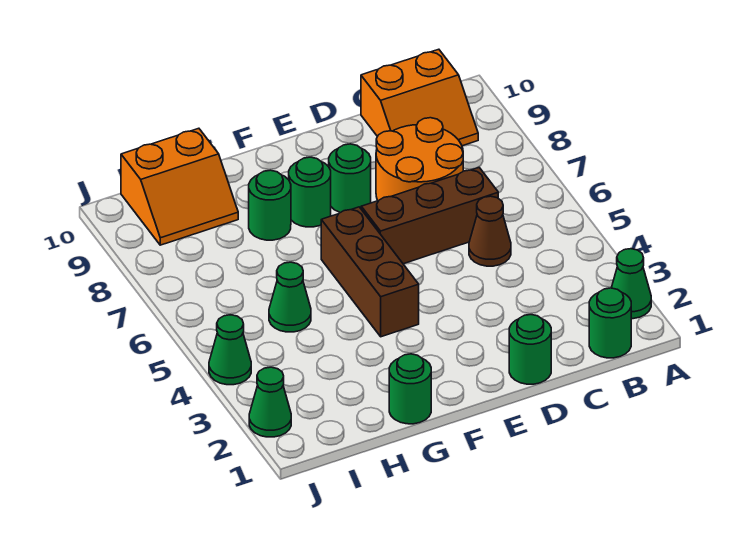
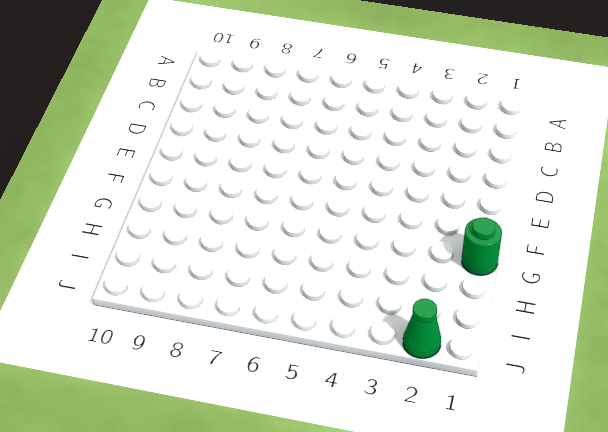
none -> green 1x1 cone [612,249,651,319]
none -> green 1x1 round brick [589,288,631,358]
none -> orange 2x2 slope [361,49,478,146]

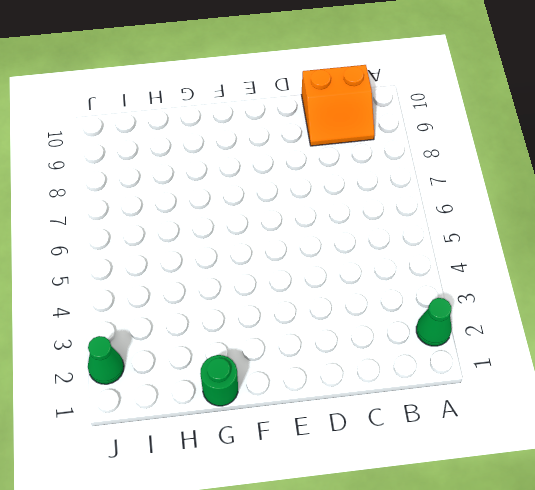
none -> green 1x1 round brick [589,288,631,358]
none -> brown 1x1 cone [469,196,511,266]
none -> brown 1x3 brick [361,168,498,264]

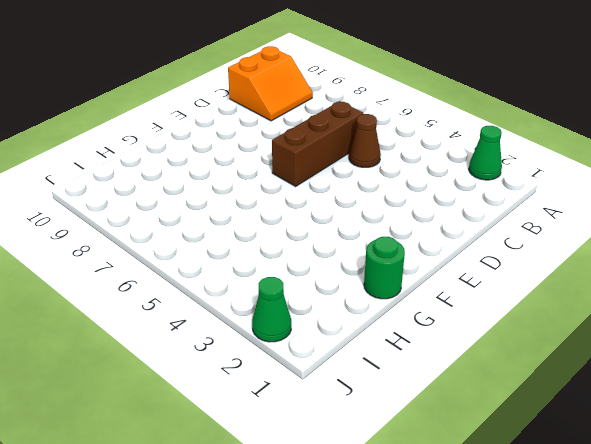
none -> green 1x1 round brick [589,288,631,358]
none -> orange 2x2 round brick [376,118,463,201]
none -> green 1x1 round brick [509,315,551,384]

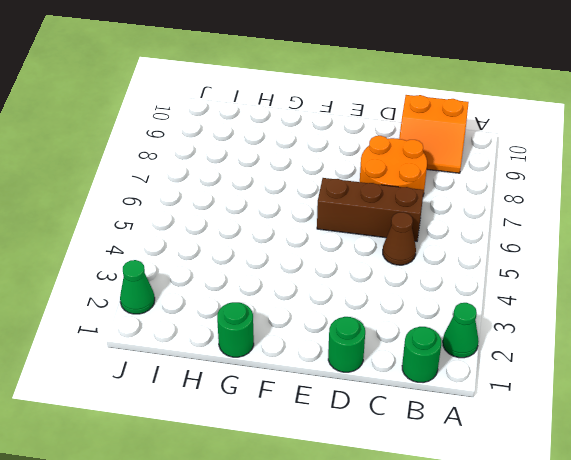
none -> green 1x1 round brick [329,144,371,213]
none -> brown 1x3 brick [321,207,419,337]
none -> green 1x1 round brick [289,157,331,227]

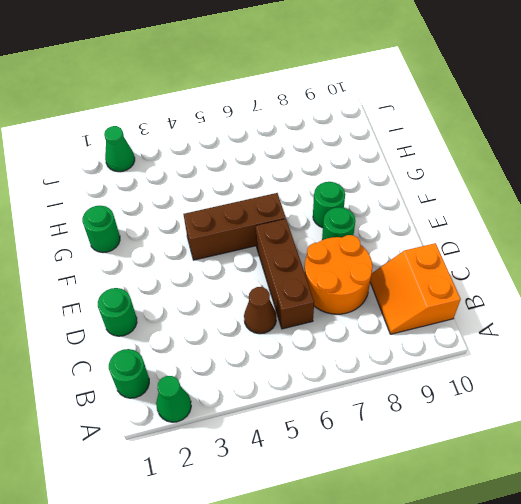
none -> green 1x1 round brick [249,170,291,240]
none -> green 1x1 cone [269,262,311,332]
none -> orange 2x2 slope [121,128,238,245]

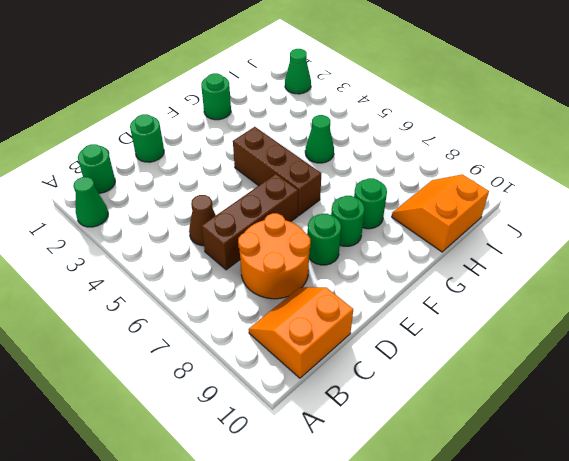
none -> green 1x1 cone [209,315,251,385]

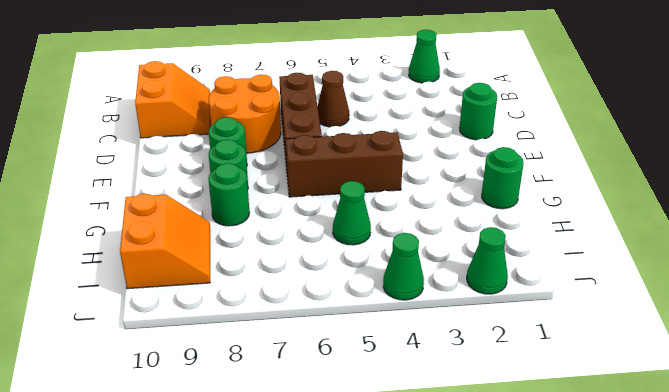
none -> green 1x1 round brick [589,288,631,358]

